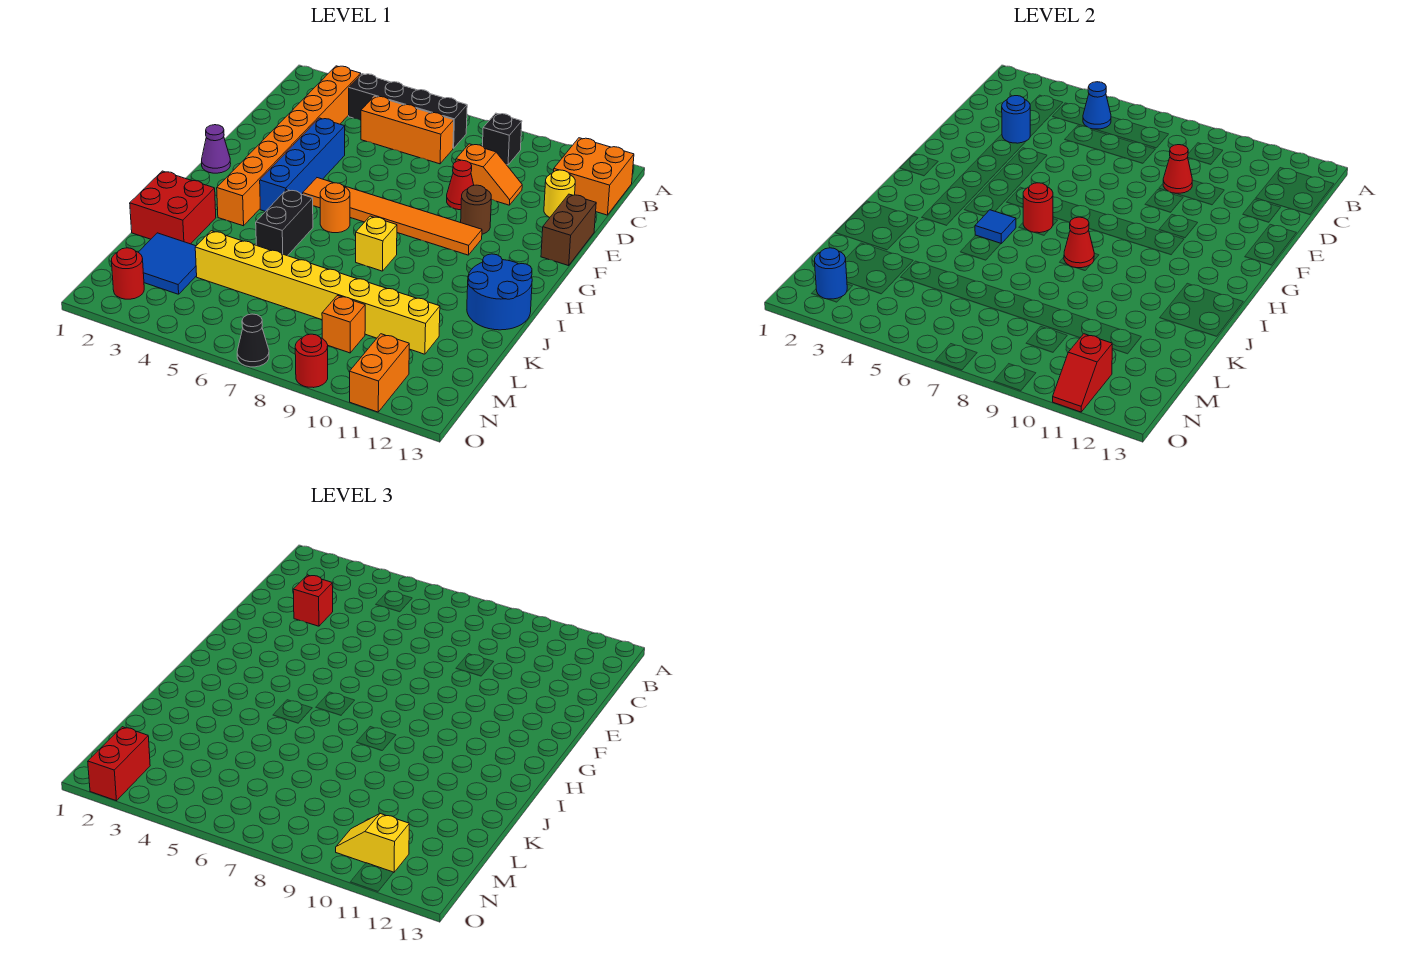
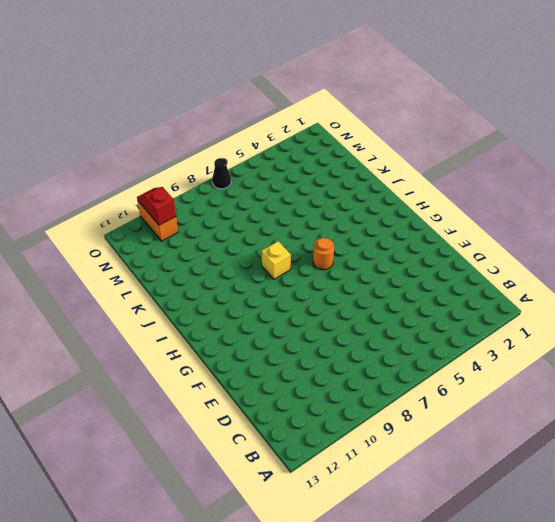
none -> orange 1x8 brick [217,66,361,226]
none -> black 1x4 brick [349,74,467,148]
none -> black 1x1 brick [483,113,522,165]
none -> orange 2x2 brick [554,138,634,215]

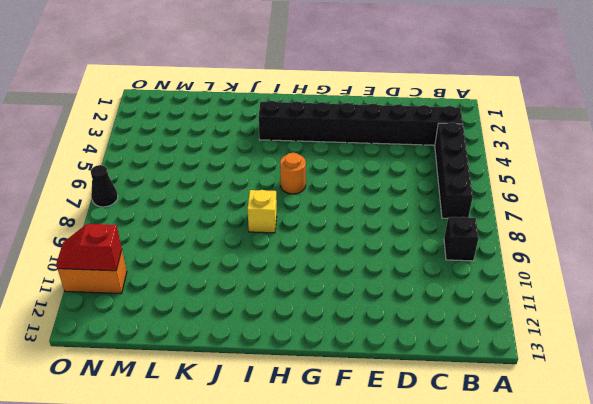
black 1x8 brick [258,101,463,145] -> orange 1x8 brick [217,66,361,226]
none -> orange 2x2 brick [554,138,634,215]
none -> orange 1x3 brick [361,96,454,164]
none -> orange 1x2 slope [456,144,522,205]
none -> yellow 1x1 round brick [544,170,575,217]

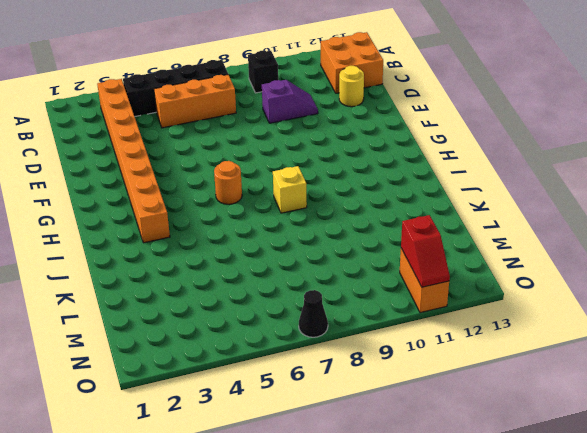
purple 1x2 slope [262,80,318,123] -> orange 1x2 slope [456,144,522,205]
none -> blue 1x4 brick [260,118,345,212]
none -> red 1x1 cone [447,160,474,210]
none -> brown 1x2 brick [541,194,596,266]
none -> brown 1x1 round brick [461,185,491,234]

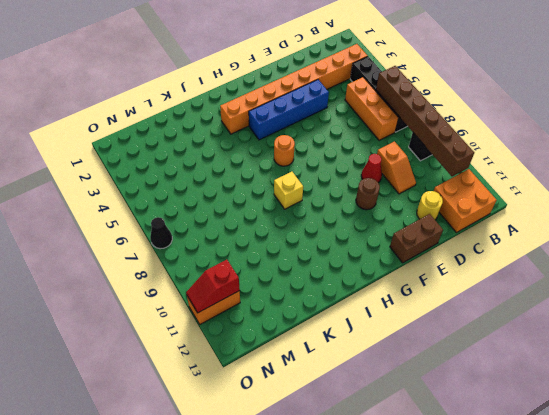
brown 1x6 brick [376,66,474,176] -> none
none -> purple 1x1 cone [202,125,231,173]
none -> orange 1x6 tile [303,178,482,255]
none -> black 1x2 brick [256,190,313,256]
none -> blue 2x2 round brick [467,254,532,330]

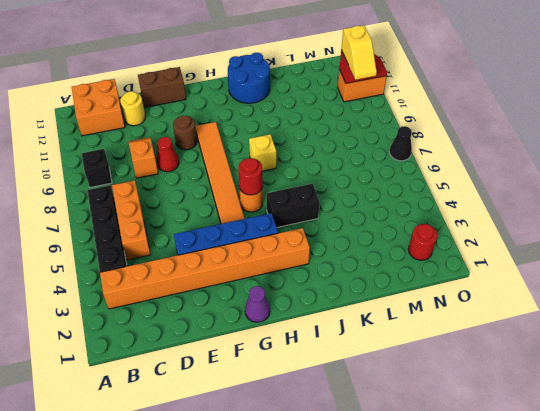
none -> red 2x2 brick [130,171,216,244]
none -> blue 2x2 tile [138,233,197,294]
none -> yellow 1x8 brick [195,231,440,354]
none -> orange 1x1 brick [322,296,365,353]

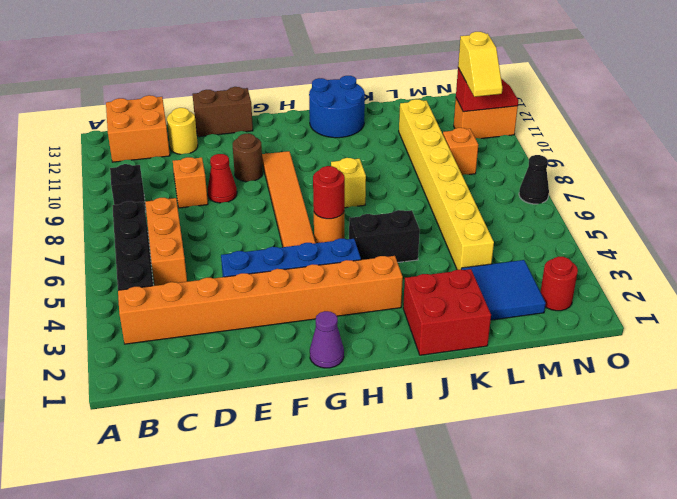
none -> red 1x1 round brick [295,334,328,388]
none -> blue 1x1 cone [1083,82,1111,129]
none -> blue 1x1 round brick [1002,96,1030,143]
none -> red 1x1 cone [1163,145,1192,193]

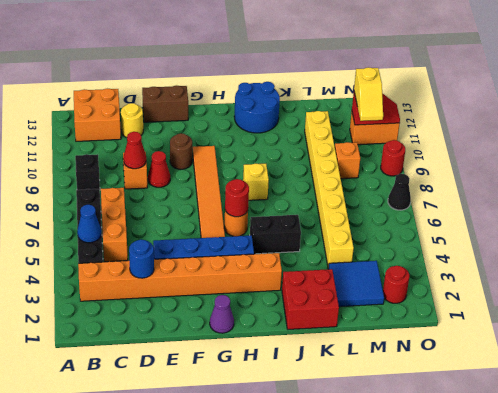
none -> blue 1x1 tile [975,210,1016,243]
none -> red 1x1 cone [1064,217,1094,268]
none -> blue 1x1 round brick [814,248,847,299]
none -> red 1x1 brick [293,575,333,626]

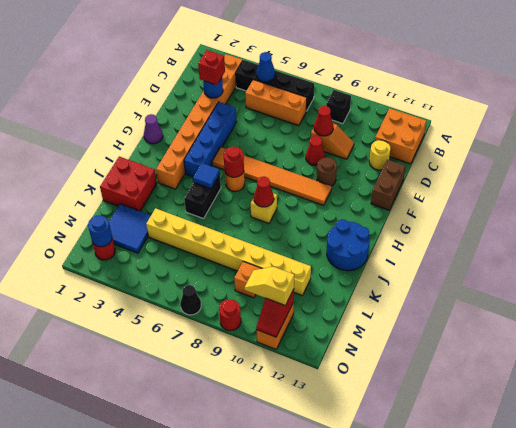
none -> red 1x2 brick [88,727,150,801]

